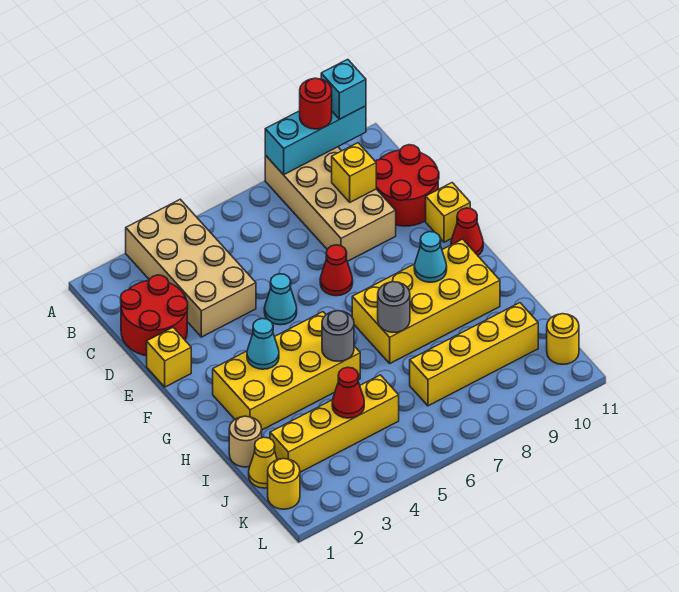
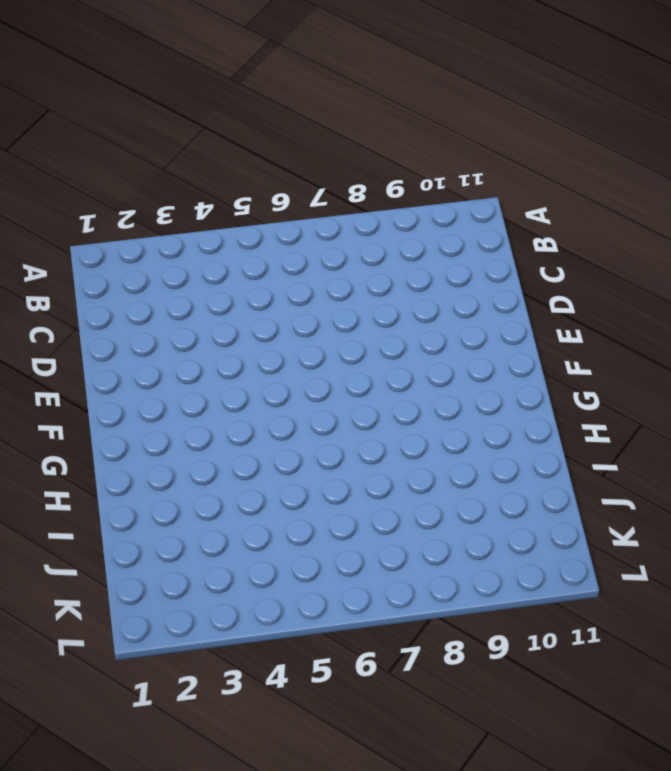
none -> tan 2x4 brick [126,199,256,337]
none -> tan 2x4 brick [265,147,396,261]
none -> red 2x2 round brick [121,275,188,356]

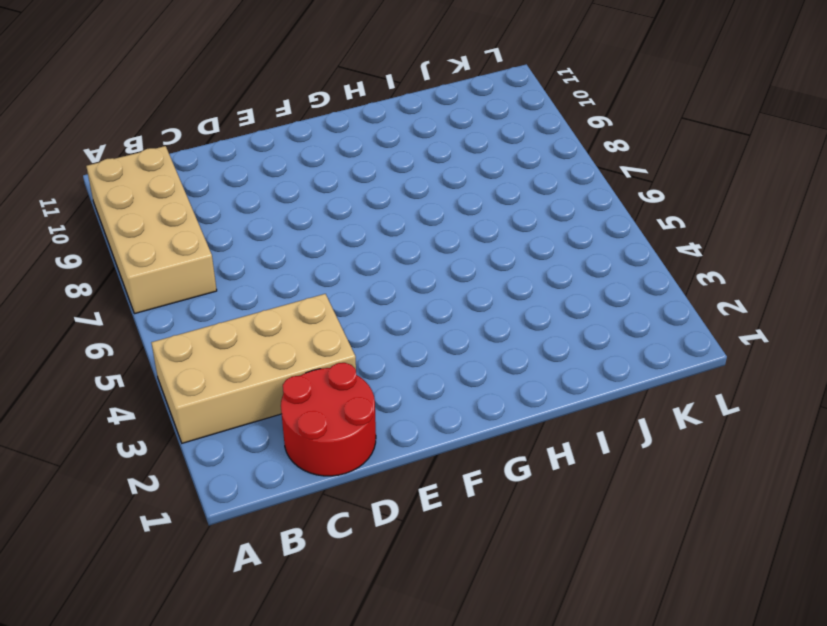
tan 2x4 brick [86,146,217,314] -> tan 2x4 brick turned to [265,147,396,261]
none -> red 2x2 round brick [375,145,439,226]
none -> yellow 1x1 brick [147,327,191,387]
none -> cyan 1x1 cone [264,274,297,325]

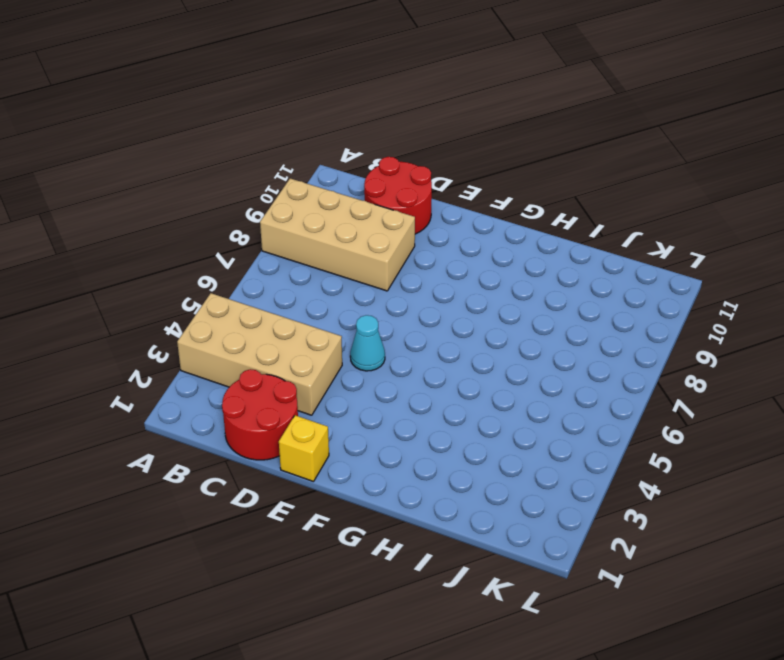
none -> red 1x1 cone [320,245,353,296]
none -> yellow 1x1 brick [426,183,470,242]
none -> red 1x1 cone [451,208,483,255]

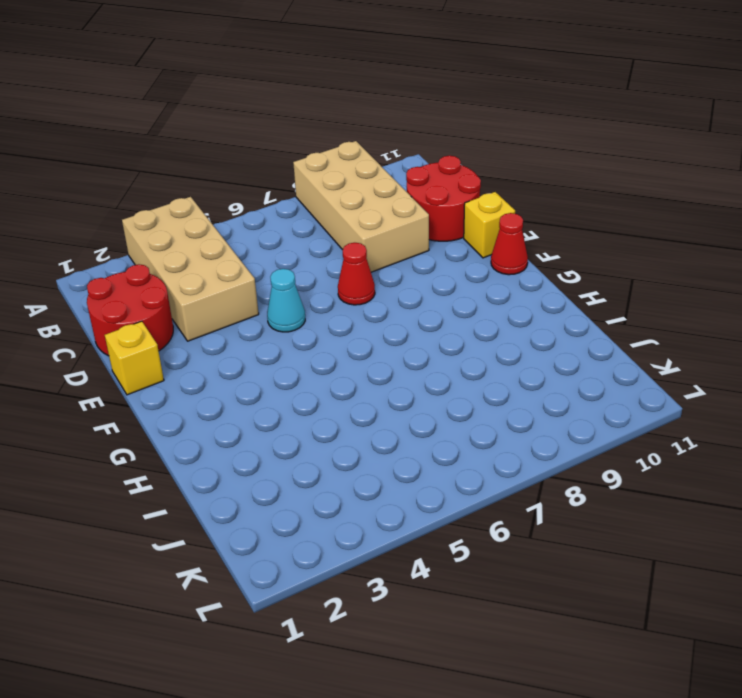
none -> yellow 2x4 brick [213,312,360,430]
none -> yellow 2x4 brick [352,239,500,363]
none -> tan 1x1 round brick [229,416,262,467]

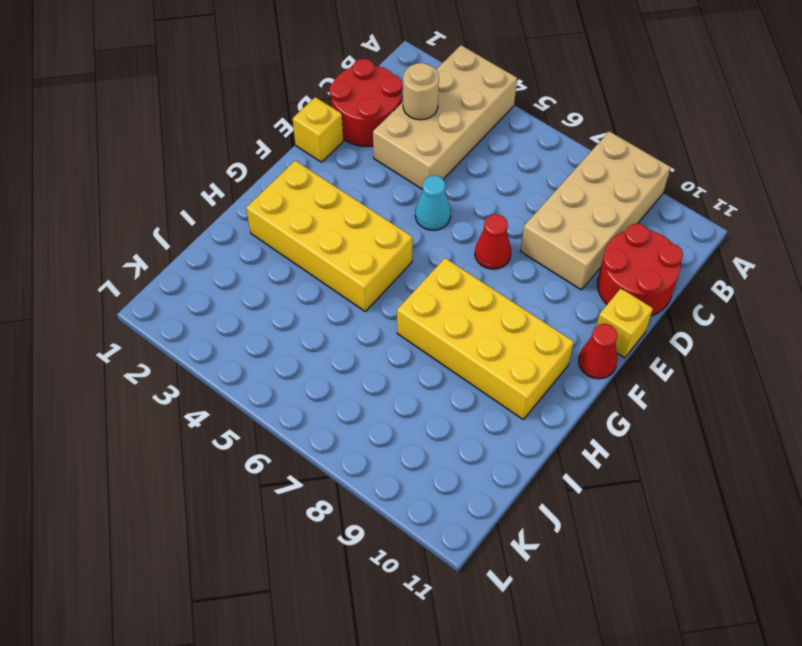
tan 1x1 round brick [403,63,439,120] -> tan 1x1 round brick moved to [229,416,262,467]
none -> yellow 1x1 cone [249,437,277,488]
none -> yellow 1x4 brick [270,375,399,472]
none -> yellow 1x4 brick [410,303,538,406]

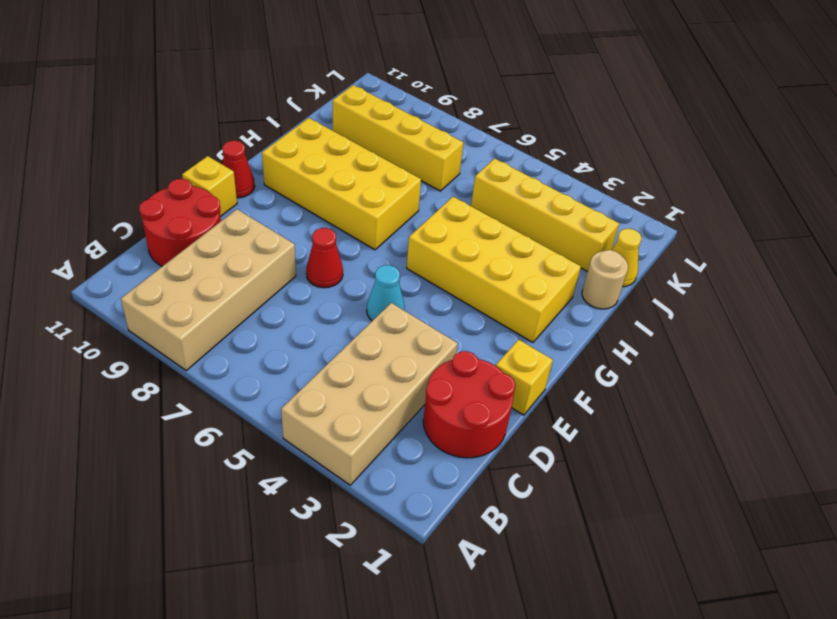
none -> yellow 1x1 round brick [268,459,300,509]
none -> yellow 1x1 round brick [547,314,579,364]
none -> cyan 1x3 brick [265,106,366,175]

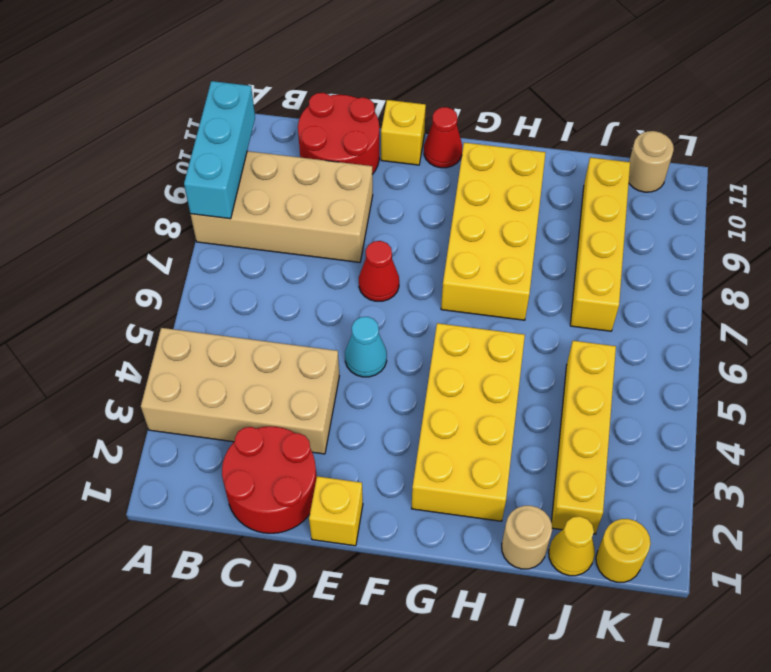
tan 1x1 round brick [629,131,674,192] -> yellow 1x1 round brick [547,314,579,364]
none -> yellow 1x1 brick [332,143,376,202]
none -> cyan 1x1 cone [247,319,279,369]
none -> cyan 1x1 cone [414,232,447,282]

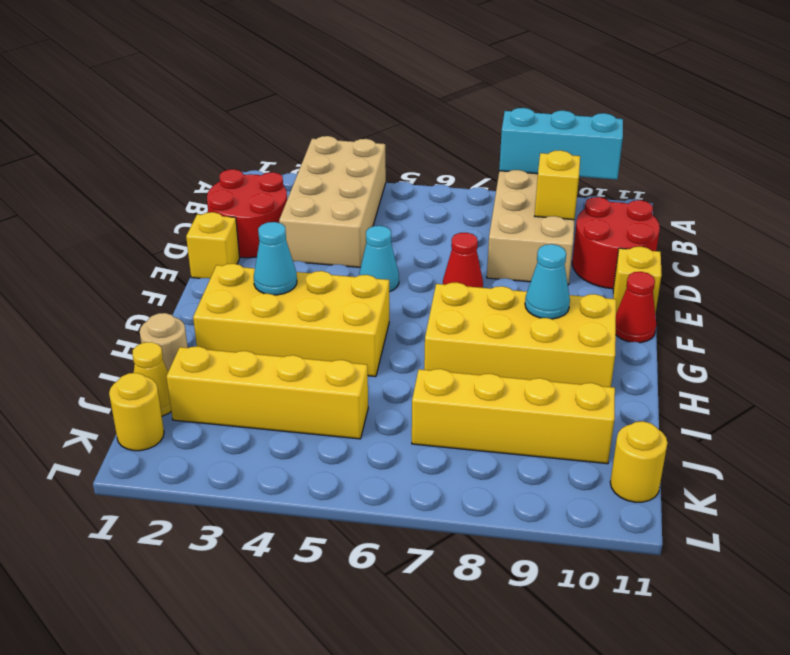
none -> grey 1x1 round brick [322,311,354,361]
none -> grey 1x1 round brick [378,282,410,332]
none -> red 1x1 cone [332,367,364,418]

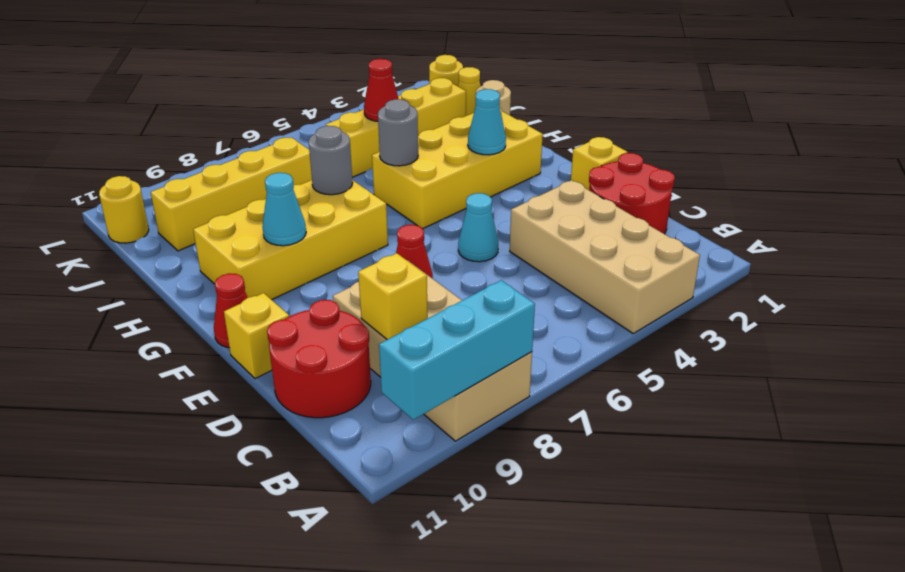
none -> red 1x1 round brick [300,78,332,129]
none -> cyan 1x1 brick [321,59,366,119]

